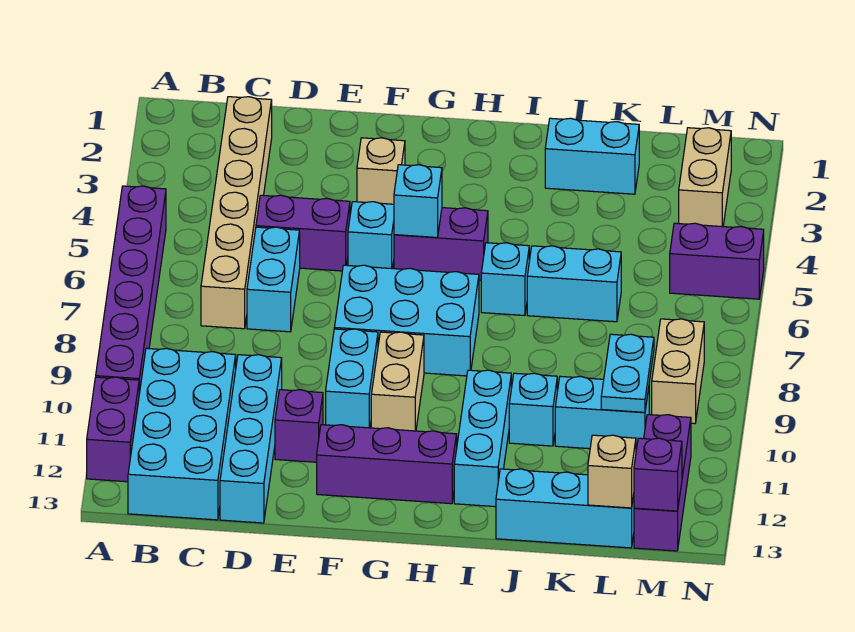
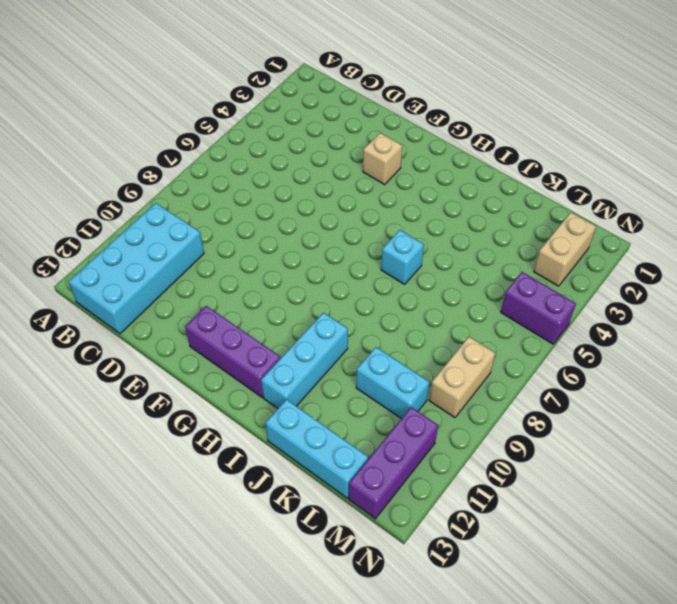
none -> purple 1x6 brick [96,186,166,393]
none -> purple 1x2 brick [87,377,139,482]
none -> tan 1x6 brick [201,97,272,329]
none -> purple 1x2 brick [256,195,350,271]

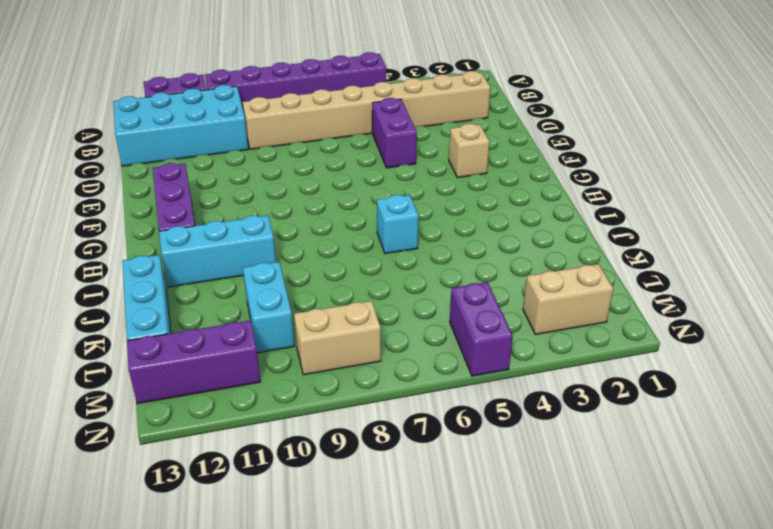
tan 1x8 brick [243,71,490,149] -> tan 1x6 brick [201,97,272,329]
none -> cyan 1x2 brick [247,227,300,332]
none -> cyan 1x4 brick [220,355,282,523]
none -> purple 1x1 brick [275,390,323,462]
none -> cyan 1x1 brick [348,202,394,269]

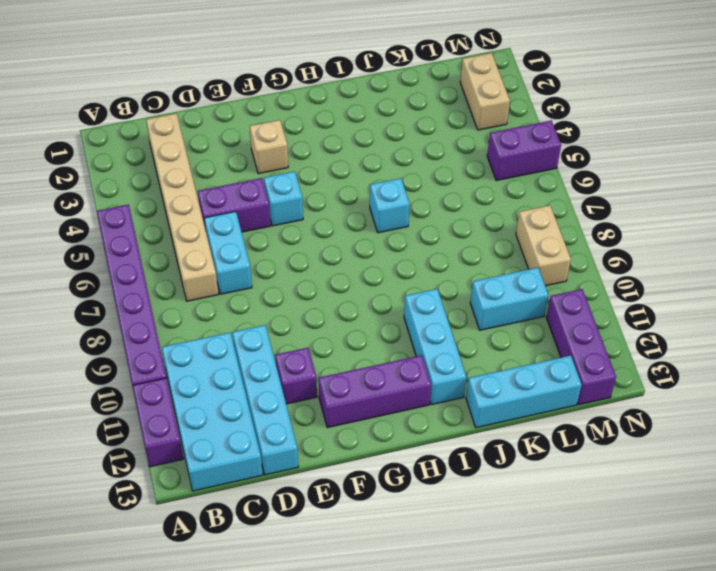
none -> cyan 2x3 brick [334,265,479,376]
none -> cyan 1x2 brick [326,329,378,428]
none -> purple 1x2 brick [394,208,488,280]
none -> tan 1x2 brick [371,332,424,431]

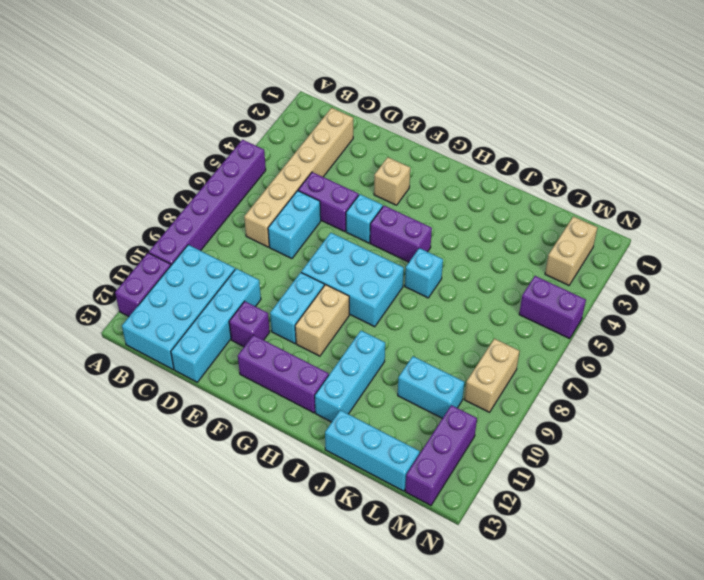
none -> cyan 1x2 brick [545,118,639,194]
none -> cyan 1x2 brick [527,246,621,322]
none -> cyan 1x1 brick [509,373,557,446]
none -> cyan 1x1 brick [394,165,442,237]

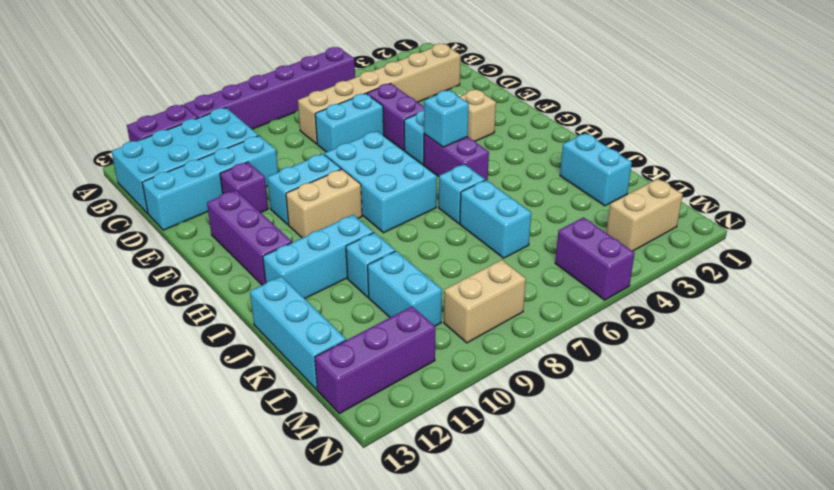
none -> cyan 1x2 plate [601,334,654,412]
none -> tan 1x1 brick [588,435,636,508]
none -> purple 1x1 brick [634,438,682,511]

